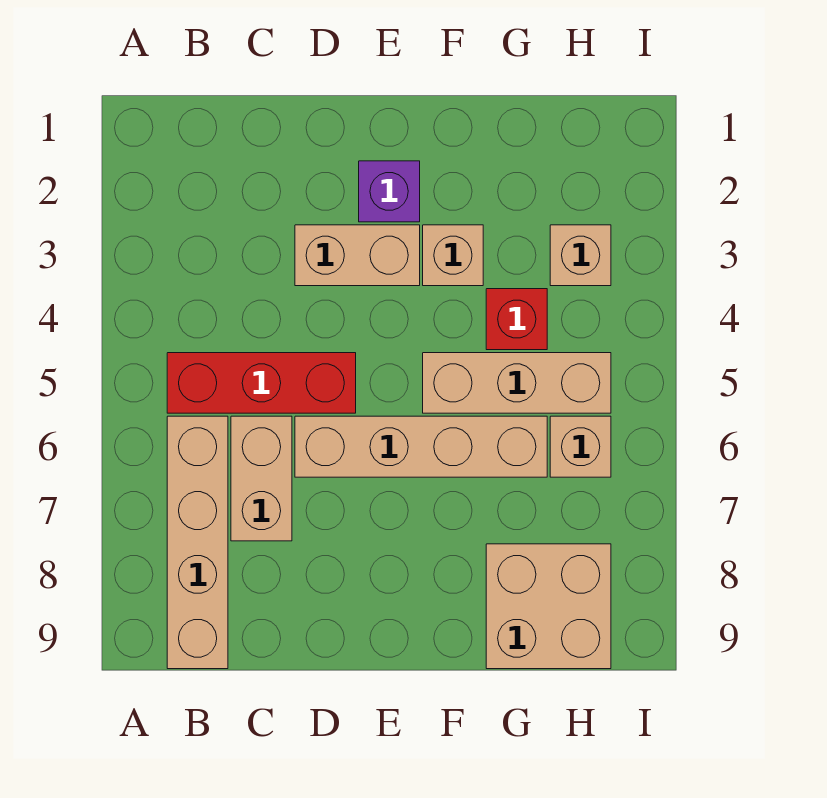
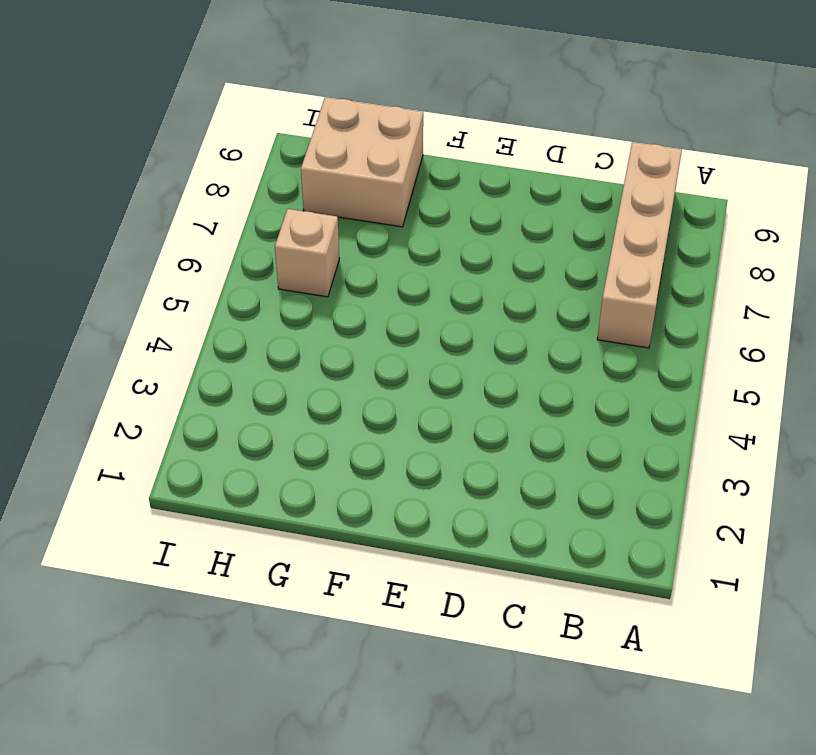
none -> red 1x3 brick [167,353,356,413]
none -> tan 1x2 brick [231,416,292,541]
none -> tan 1x2 brick [295,225,420,286]

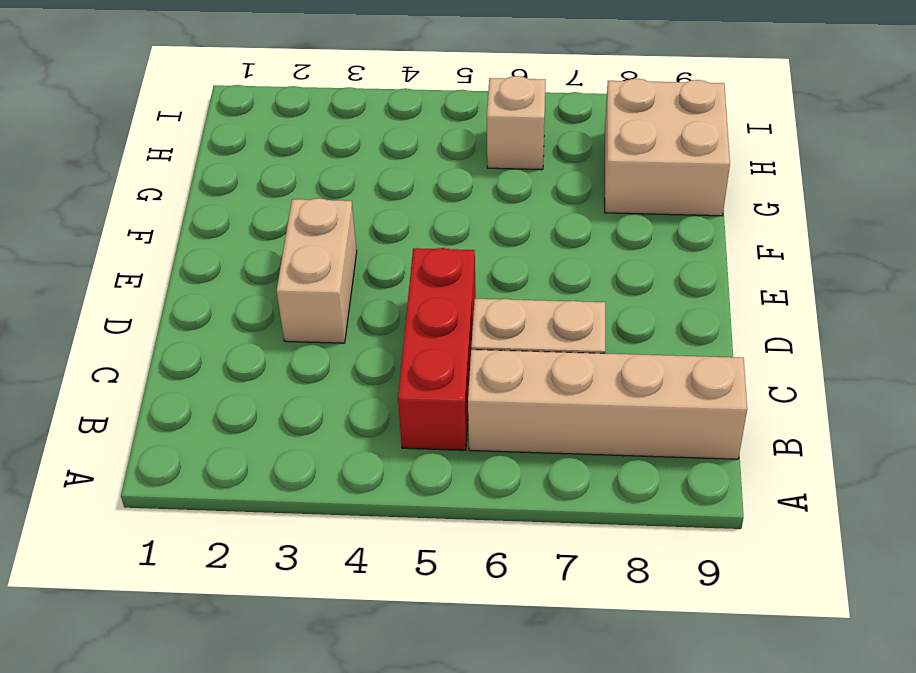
none -> tan 1x4 brick [295,416,547,477]
none -> purple 1x1 brick [359,161,420,222]
none -> tan 1x1 brick [423,225,483,286]

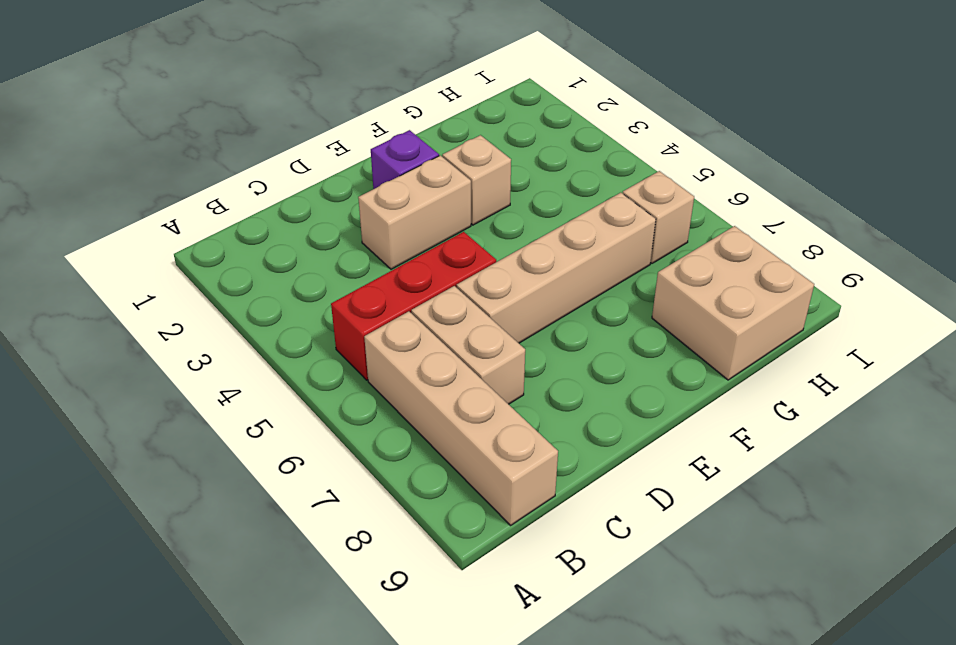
none -> tan 1x3 brick [423,353,611,413]
none -> red 1x1 brick [486,289,547,350]
none -> tan 1x1 brick [550,225,611,286]

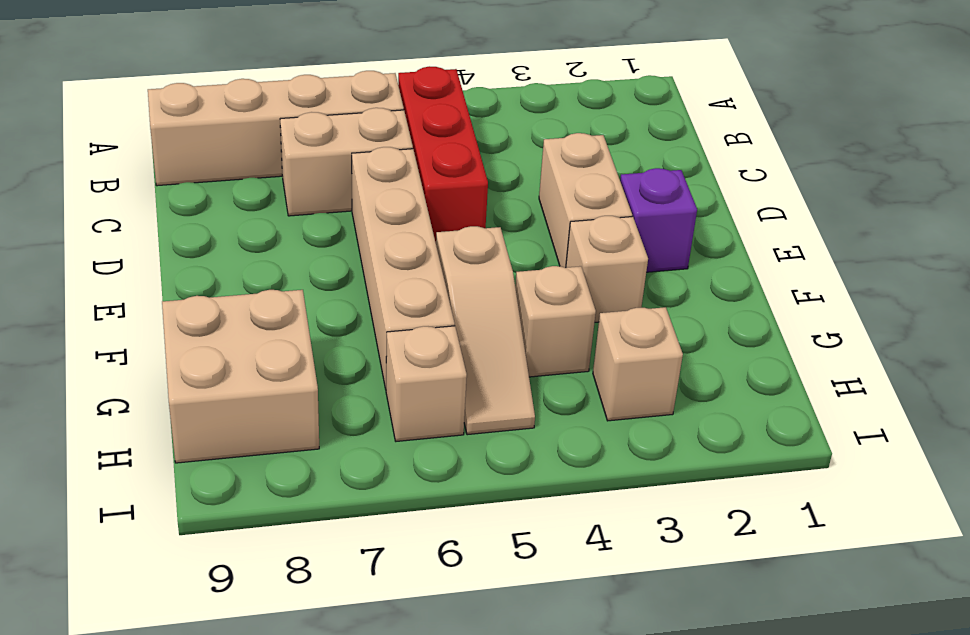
tan 1x3 slope [436,226,535,435] -> tan 1x3 brick [423,353,611,413]
tan 1x1 brick [515,266,596,377] -> red 1x1 brick [486,289,547,350]

